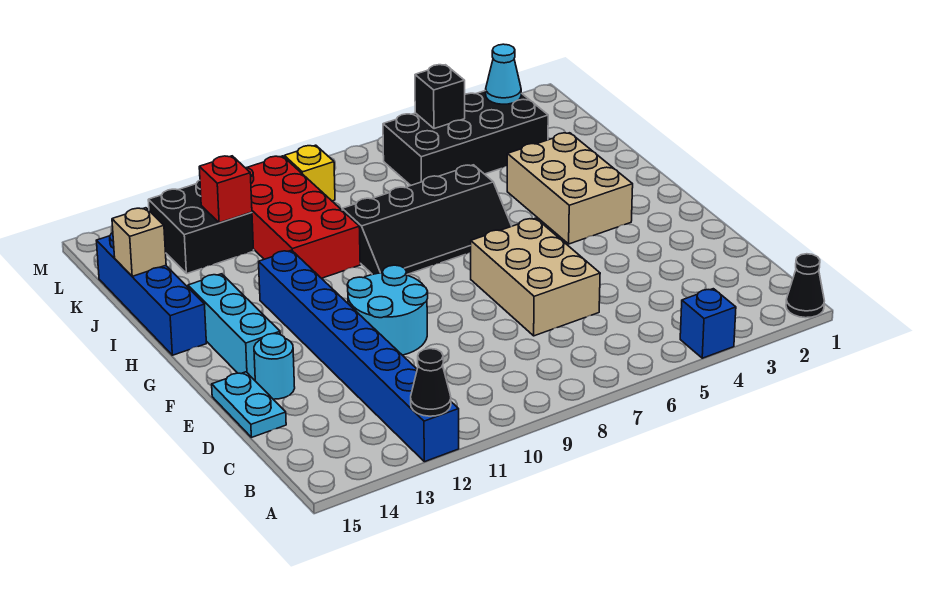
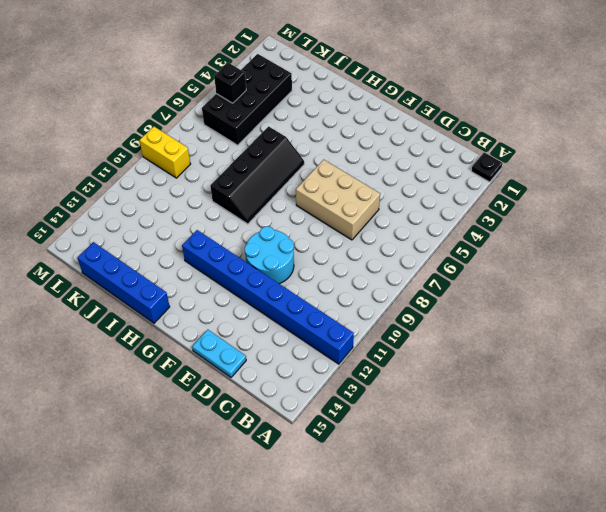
black 1x1 plate [471,152,503,182] -> black 1x1 cone [786,254,824,318]
yellow 1x2 brick [139,127,190,178] -> yellow 1x1 brick [284,145,335,201]
none -> blue 1x1 brick [680,289,736,358]
none -> cyan 1x1 round brick [254,333,295,399]
none -> cyan 1x3 brick [188,274,280,380]

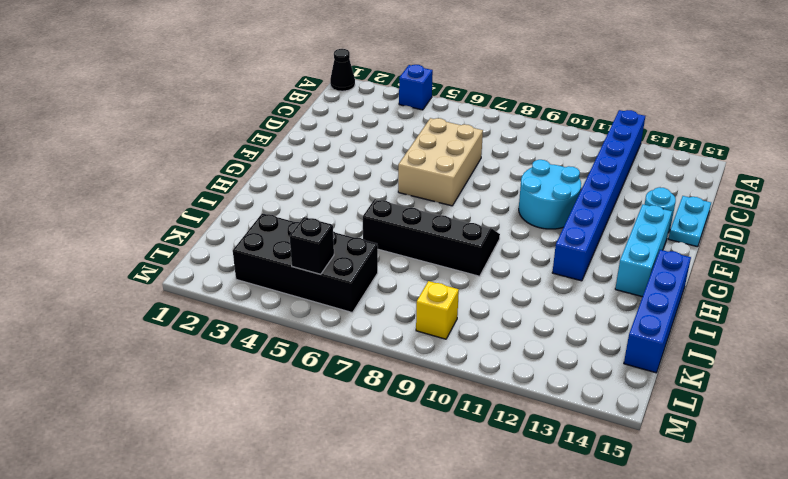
none -> tan 2x3 brick [507,133,633,244]
none -> red 2x4 brick [246,156,360,278]
none -> black 2x2 brick [148,180,254,274]

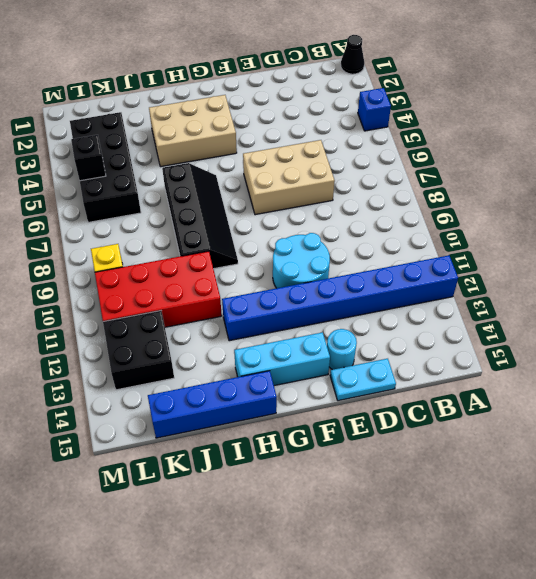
none -> black 1x1 cone [411,349,451,416]
none -> tan 1x1 brick [112,208,166,276]
none -> red 1x1 brick [199,156,252,223]

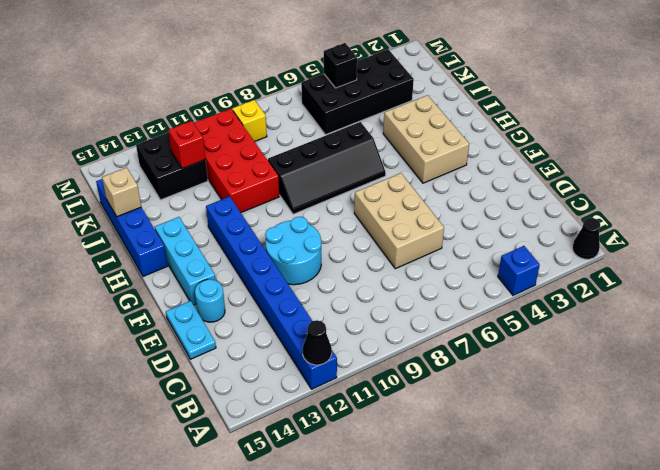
none -> cyan 1x1 cone [486,44,521,104]

